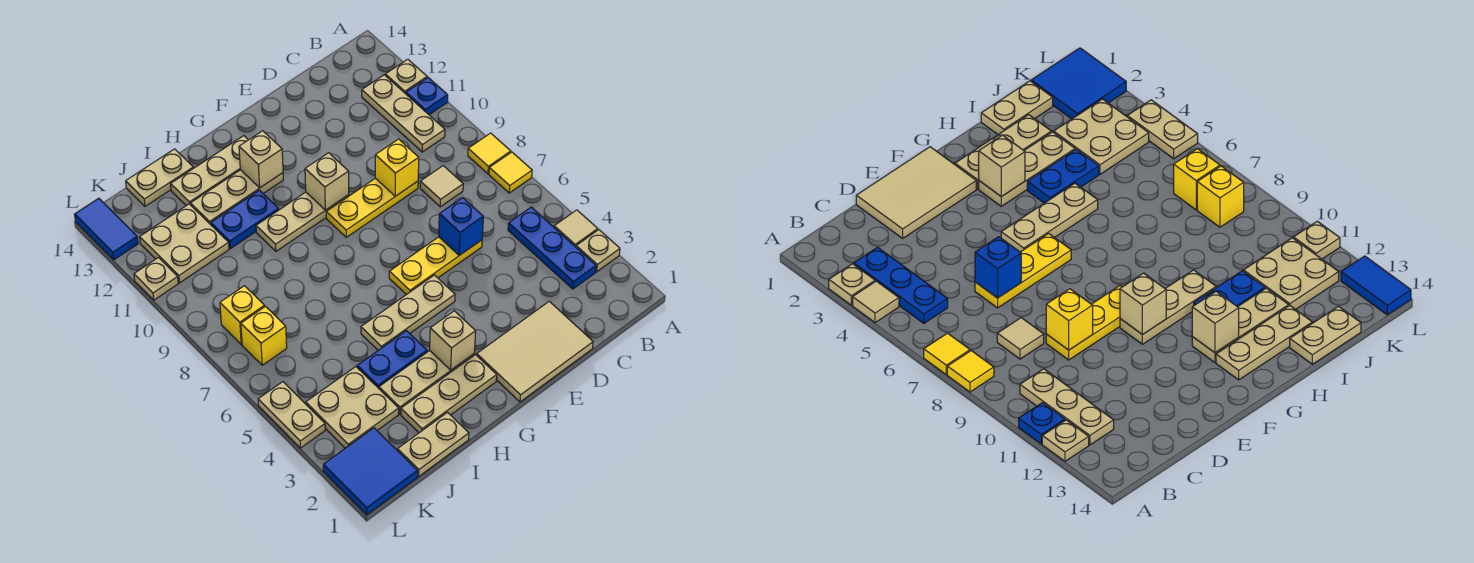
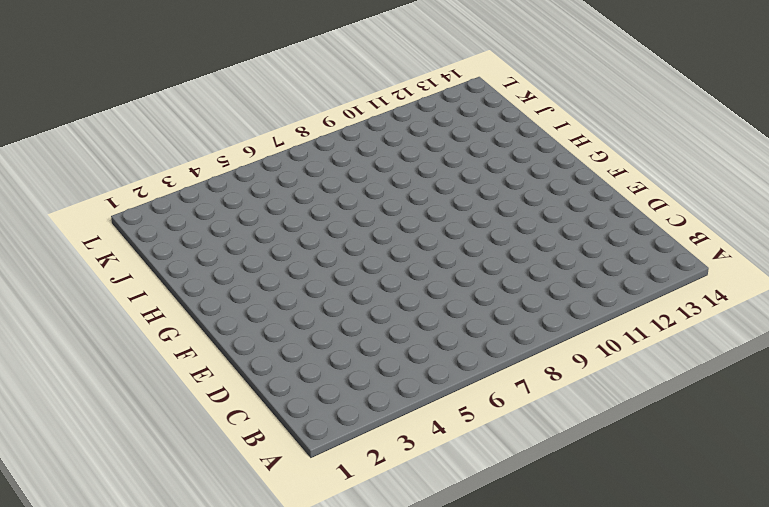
none -> tan 1x1 plate [576,230,620,272]
none -> tan 1x1 tile [554,210,598,247]
none -> yellow 1x1 tile [489,152,532,193]
none -> yellow 1x1 tile [468,133,511,174]

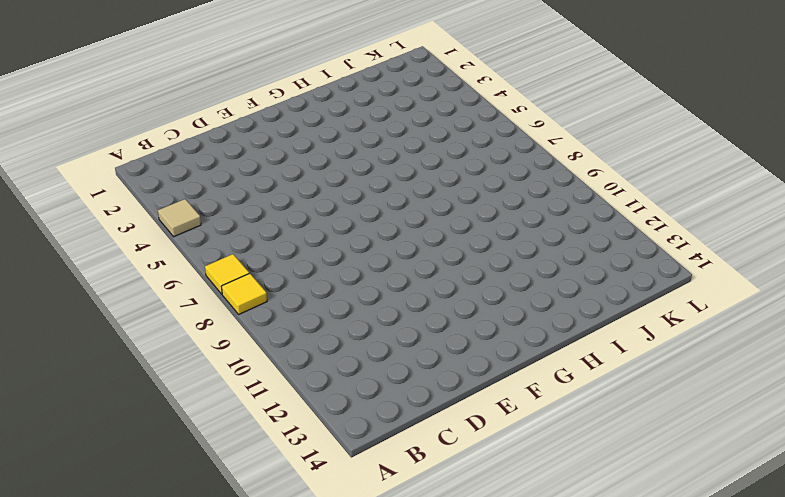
none -> tan 1x1 plate [576,230,620,272]
none -> blue 1x1 plate [406,78,448,115]
none -> tan 1x1 plate [385,59,427,94]
none -> blue 1x3 plate [508,207,596,289]

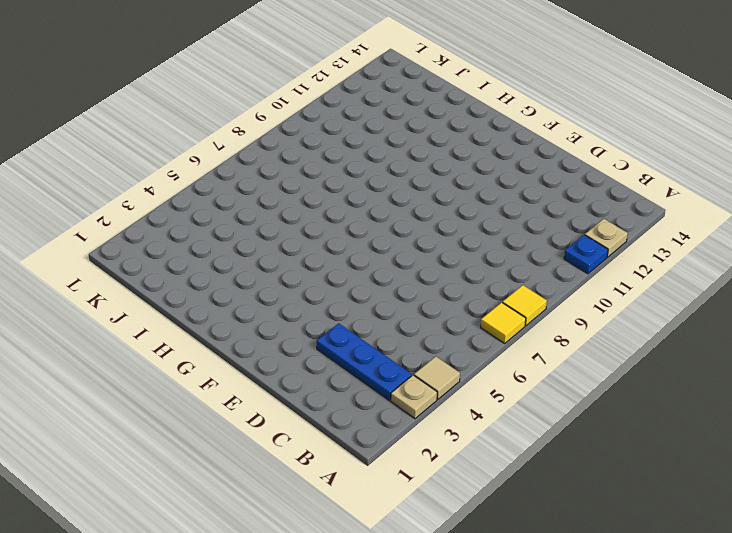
blue 1x3 plate [317,323,412,401] -> blue 1x3 plate turned to [508,207,596,289]
none -> tan 1x3 plate [362,75,445,152]
none -> tan 1x1 tile [420,166,463,207]
none -> tan 2x3 tile [477,301,593,402]
none -> yellow 1x3 plate [389,237,482,295]

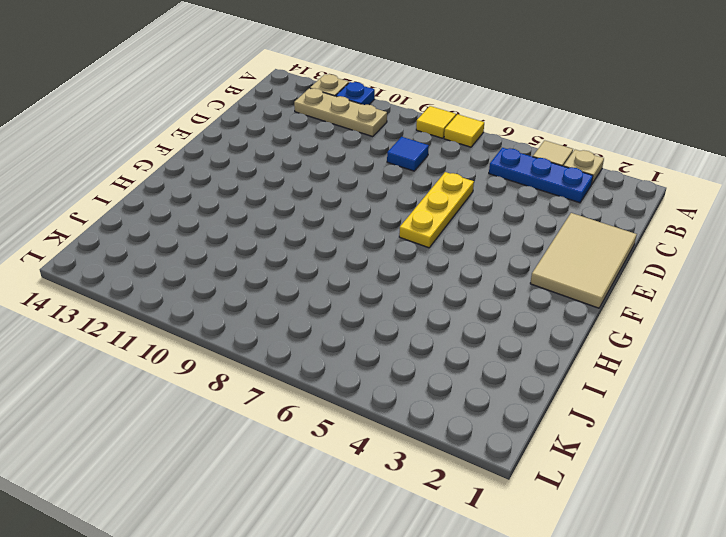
blue 1x1 tile [387,137,429,171] -> tan 1x1 tile [420,166,463,207]
none -> yellow 1x3 plate [326,178,418,237]
none -> tan 1x3 plate [361,275,455,350]
none -> tan 1x3 plate [256,192,349,251]
none -> tan 1x3 plate [401,355,497,433]

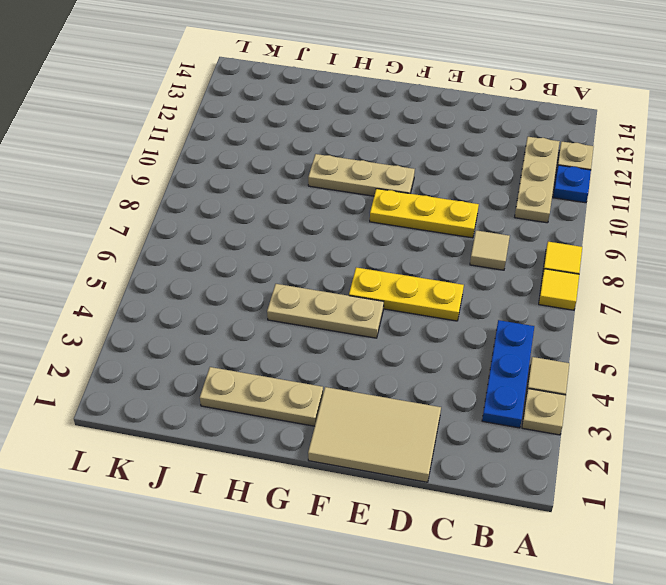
none -> tan 1x3 plate [379,351,474,414]
none -> tan 1x3 plate [190,170,283,225]
none -> tan 1x3 plate [171,136,248,206]
none -> blue 1x2 plate [357,331,427,388]

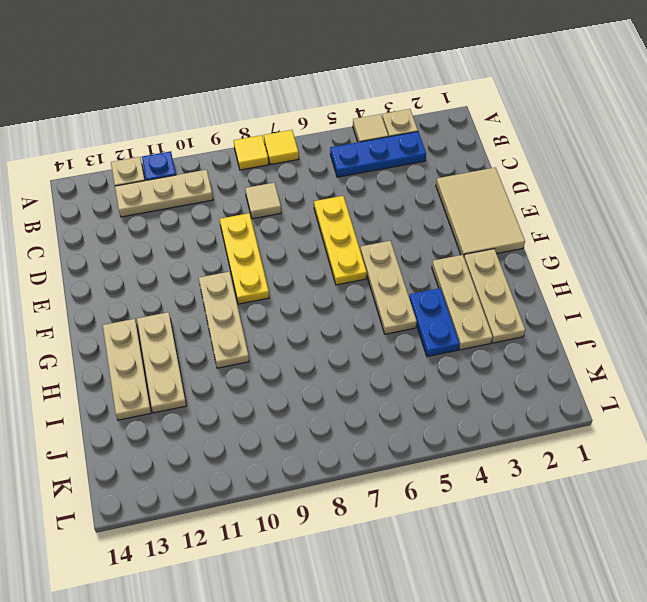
none -> blue 1x2 plate [211,190,279,249]
none -> tan 1x2 plate [398,413,469,476]
none -> tan 1x2 plate [126,149,193,206]
none -> tan 2x2 plate [306,367,399,448]

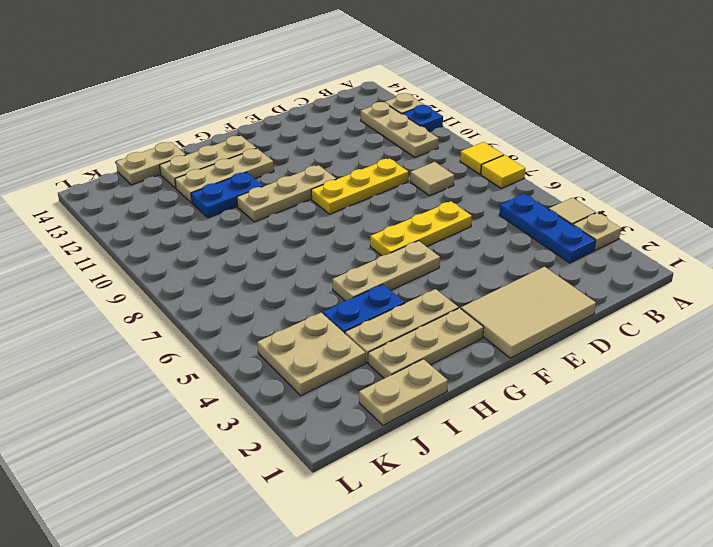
none -> tan 2x2 plate [140,204,229,283]
none -> blue 2x2 tile [323,428,418,515]
none -> yellow 1x1 brick [241,307,287,365]
none -> yellow 1x1 brick [220,286,265,344]

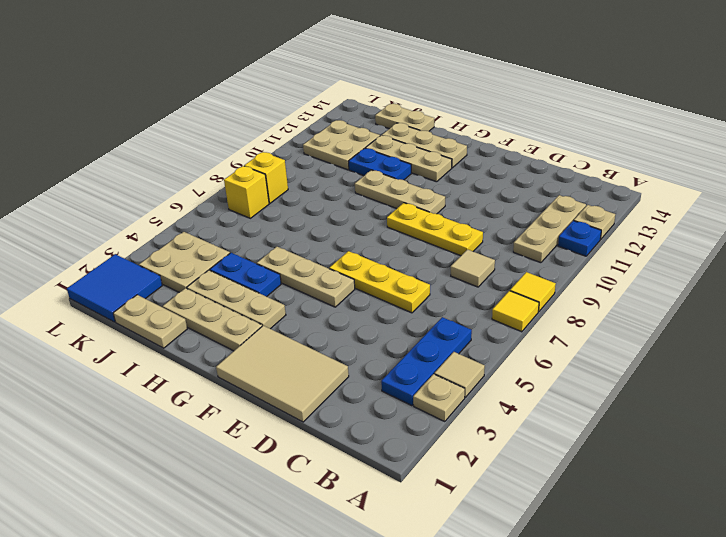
none -> tan 1x2 plate [258,382,325,448]
none -> tan 1x1 plate [134,258,178,300]
none -> blue 1x2 tile [75,198,138,260]
none -> blue 1x1 brick [439,198,483,256]

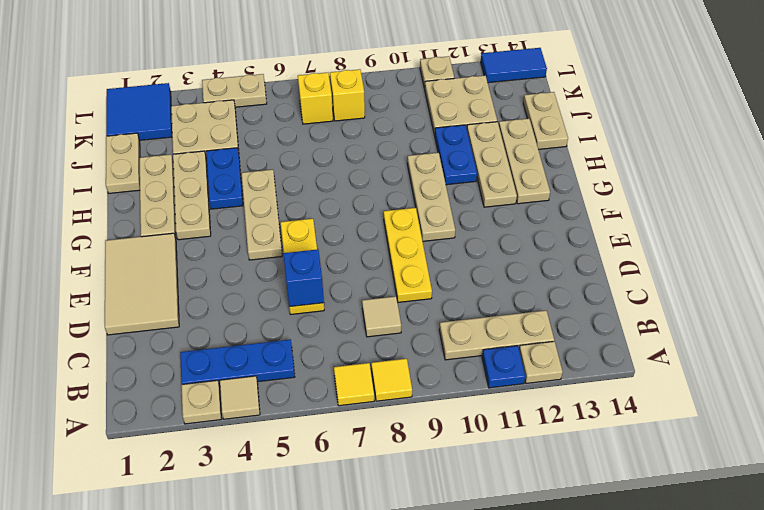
none -> yellow 1x1 brick [375,139,419,196]
none -> tan 1x1 brick [305,153,349,210]
none -> tan 1x1 brick [430,311,476,370]
none -> tan 1x1 brick [239,131,283,188]

